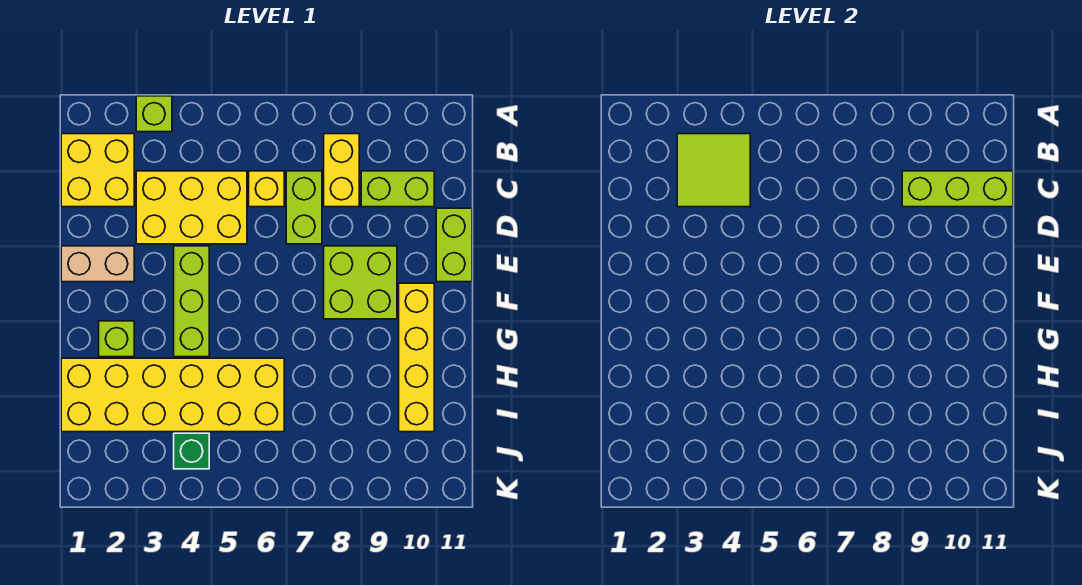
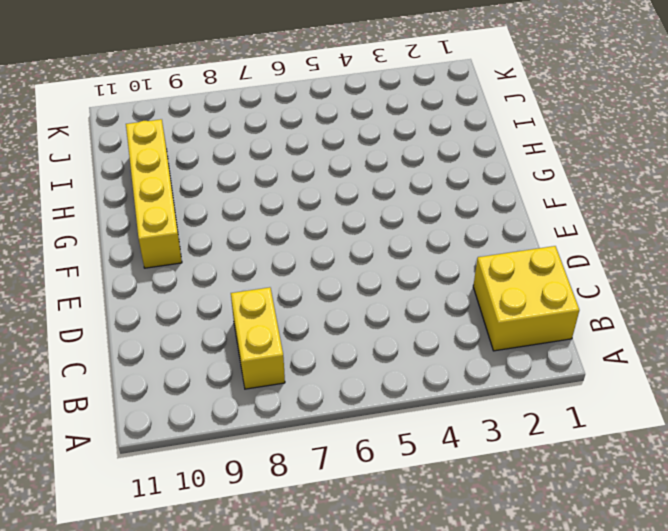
none -> lime 1x1 brick [136,96,172,132]
none -> yellow 2x3 brick [136,171,247,244]
none -> yellow 1x1 brick [249,171,284,207]

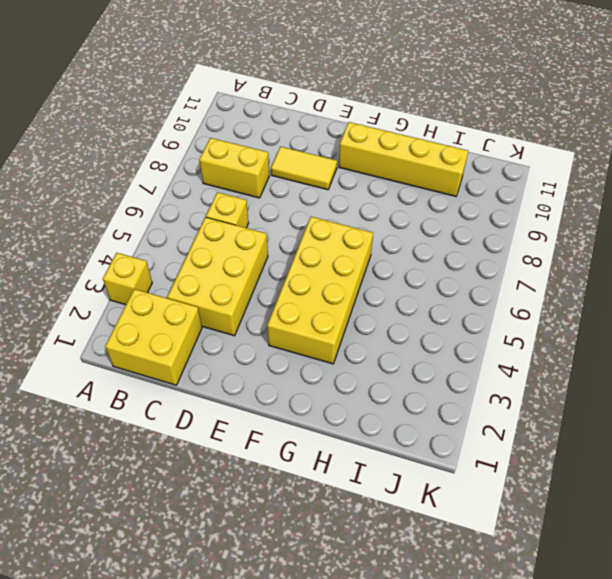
yellow 1x1 brick [103,253,152,305] -> lime 1x1 brick [136,96,172,132]
yellow 1x2 tile [271,147,337,190] -> lime 2x2 brick [324,246,397,319]
yellow 2x4 brick [267,217,373,364] -> lime 1x3 brick [174,246,209,357]
none -> lime 1x2 brick [286,171,322,244]
none -> lime 1x2 brick [361,171,434,207]
none -> lime 1x2 brick [436,208,472,282]

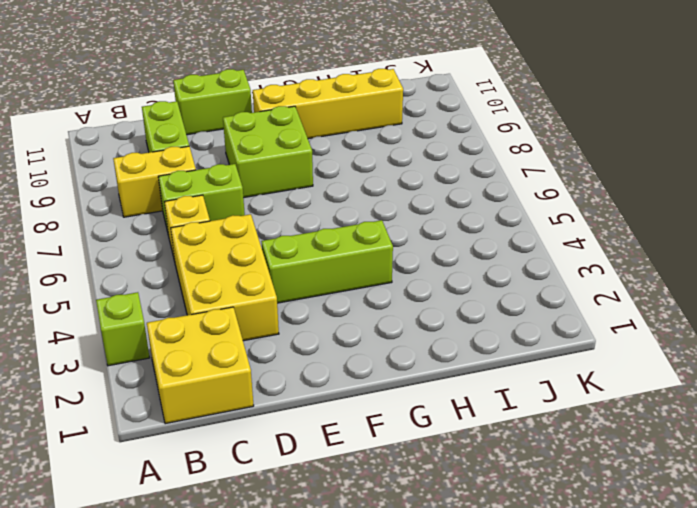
none -> tan 1x2 brick [61,246,134,282]
none -> lime 1x1 brick [99,321,134,357]
none -> yellow 2x6 brick [61,358,284,432]

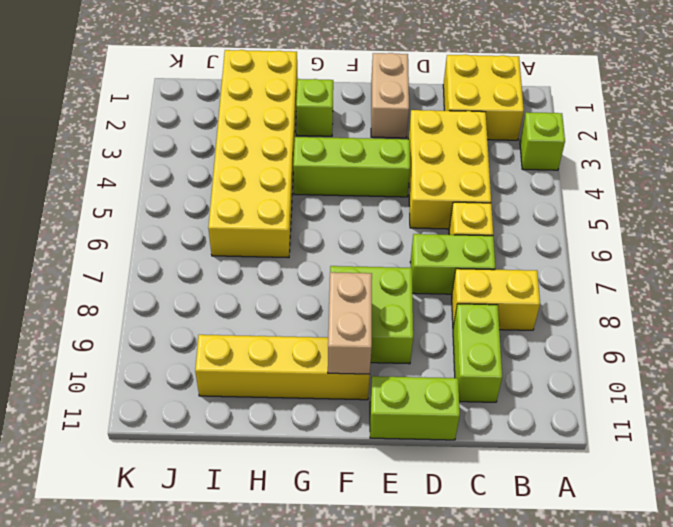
tan 1x2 brick [328,272,372,374] -> none
none -> green 1x1 brick [174,433,209,469]
none -> lime 2x2 tile [677,134,750,207]
none -> lime 1x3 brick [902,171,1013,207]

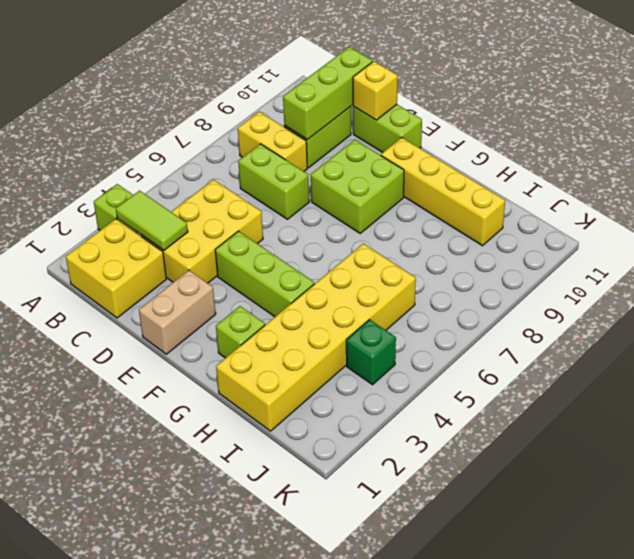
lime 1x2 tile [116,191,188,250] -> lime 2x2 tile [677,134,750,207]
yellow 1x1 brick [353,61,398,120] -> yellow 1x1 brick moved to [249,171,284,207]

